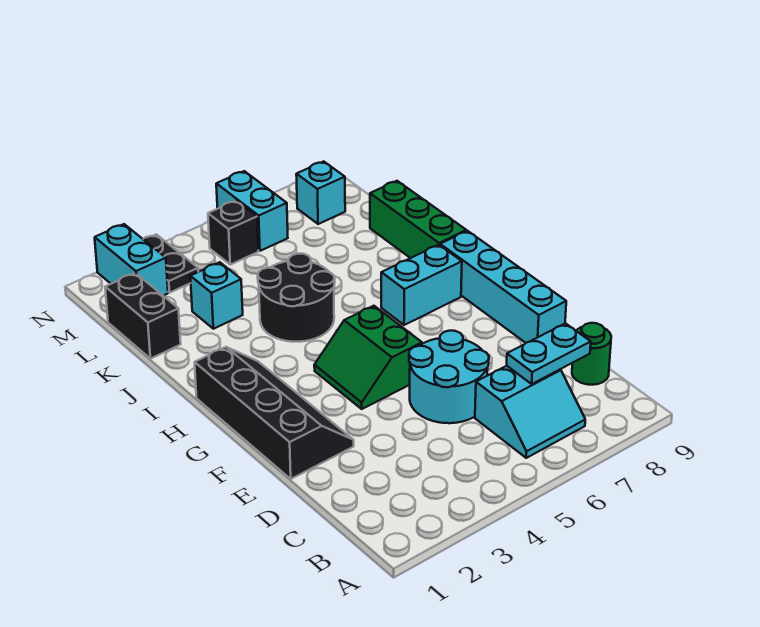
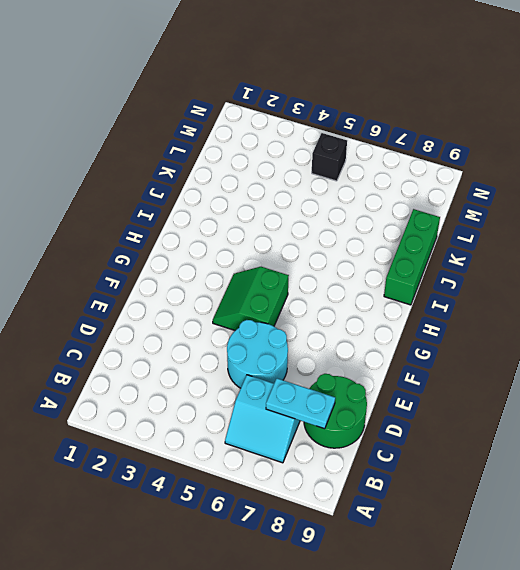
green 2x2 round brick [304,374,367,448] -> green 1x1 round brick [572,323,611,385]
none -> black 2x4 slope [195,347,354,479]
none -> cyan 1x4 brick [440,231,566,343]
none -> cyan 1x2 brick [381,245,462,325]

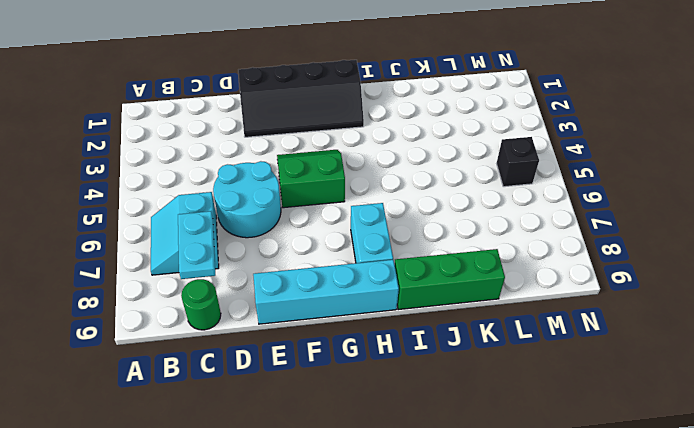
none -> black 2x2 round brick [258,254,335,342]
none -> black 1x2 brick [105,273,181,359]
none -> cyan 1x1 brick [190,262,243,329]

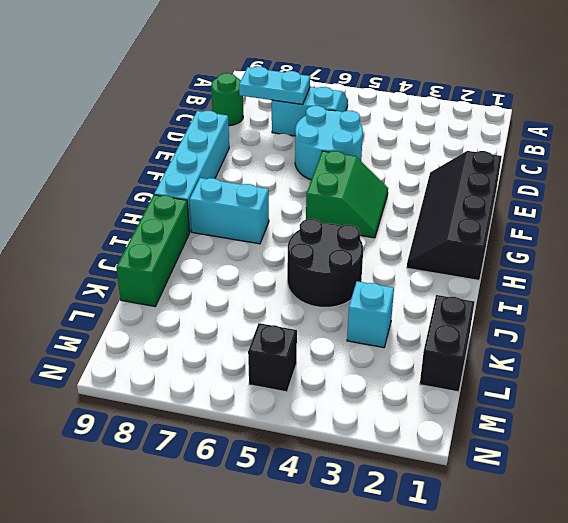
none -> cyan 1x2 brick [95,224,168,296]
none -> black 1x2 plate [143,234,198,293]
none -> cyan 1x2 brick [216,171,288,251]

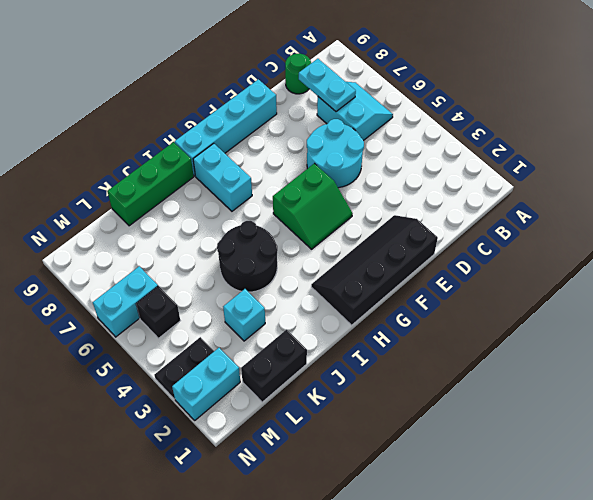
none -> cyan 1x1 brick [296,161,345,224]

